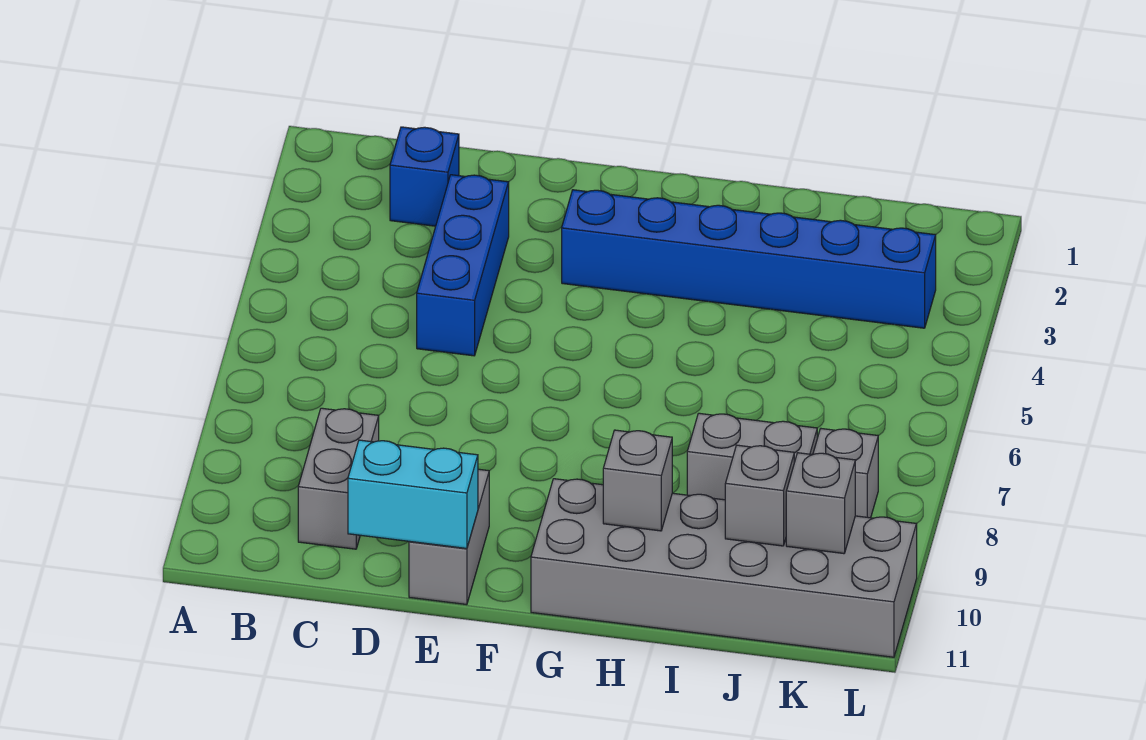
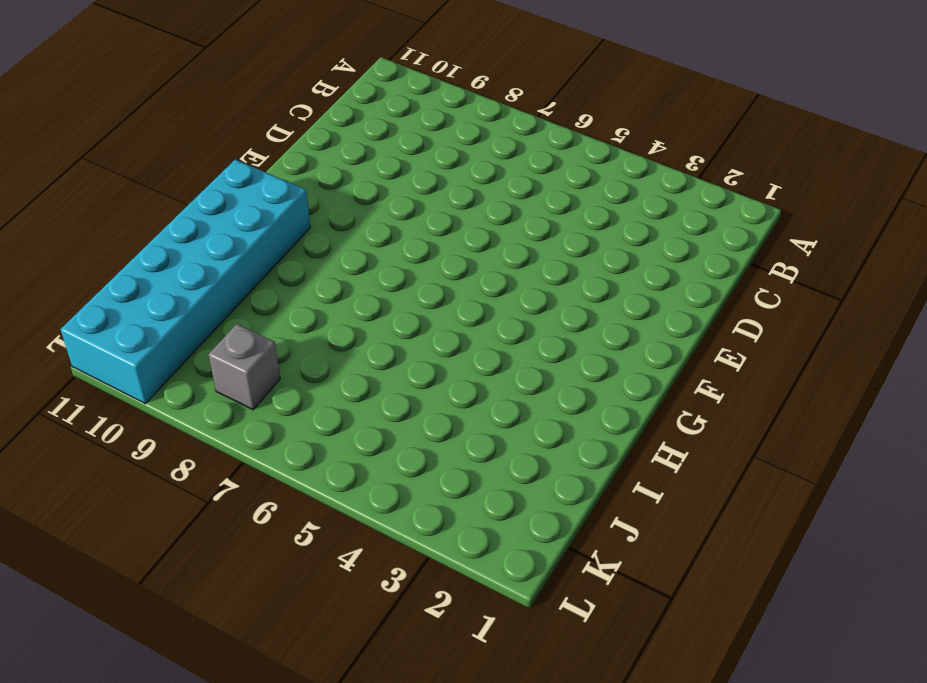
cyan 2x6 brick [61,160,310,404] -> grey 2x6 brick [531,479,917,657]
none -> blue 1x1 brick [390,127,459,226]
none -> grey 1x2 brick [298,408,379,549]
none -> blue 1x3 brick [417,175,509,356]

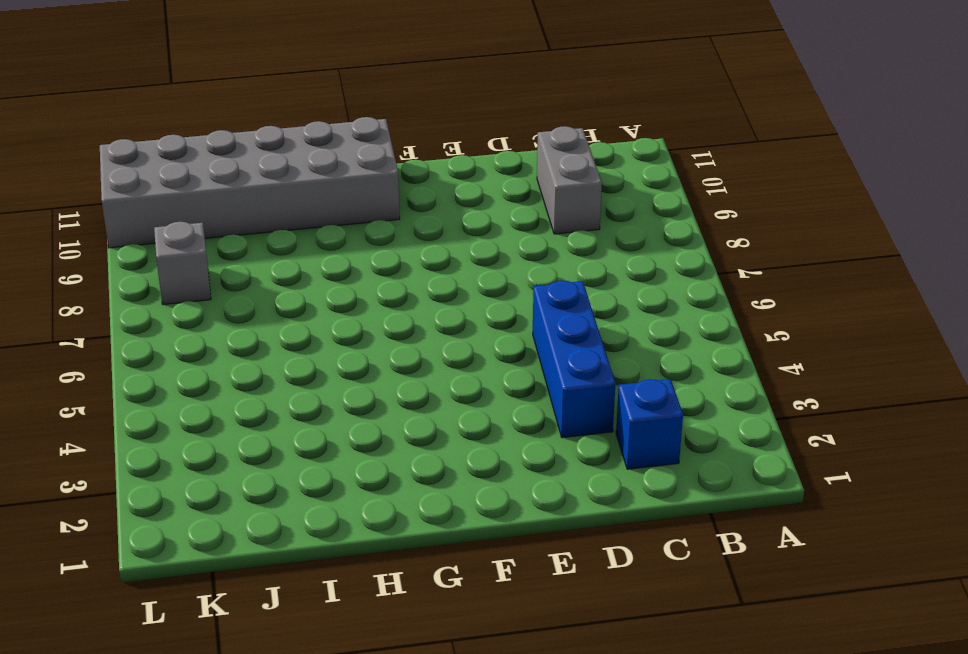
none -> grey 1x2 brick [409,469,489,605]
none -> blue 1x6 brick [562,190,936,328]
none -> grey 1x2 brick [687,413,817,500]

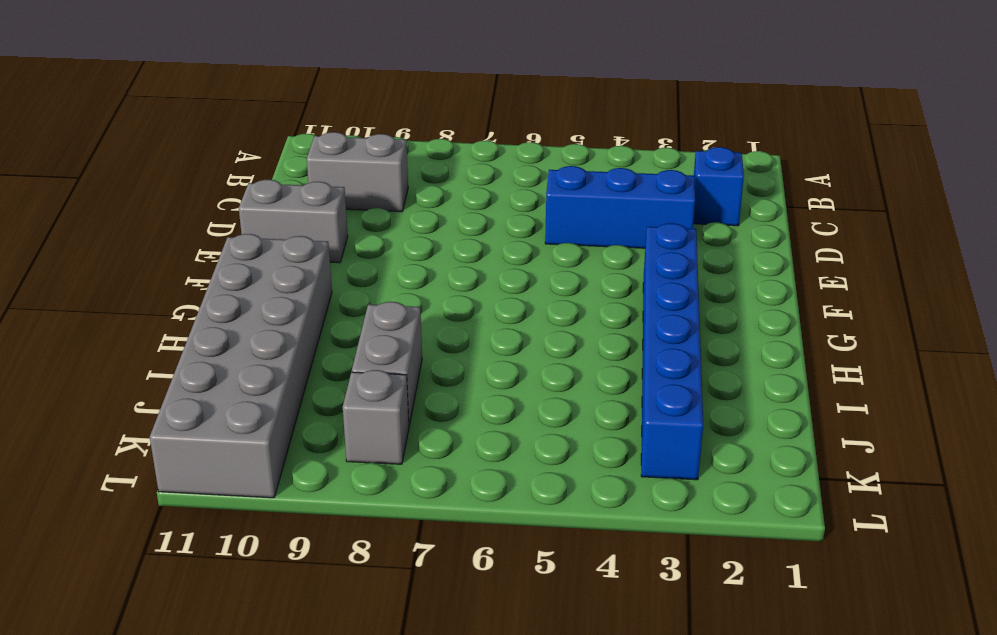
none -> cyan 1x2 brick [348,440,478,548]
none -> grey 1x1 brick [603,430,672,531]
none -> grey 1x1 brick [725,445,794,546]

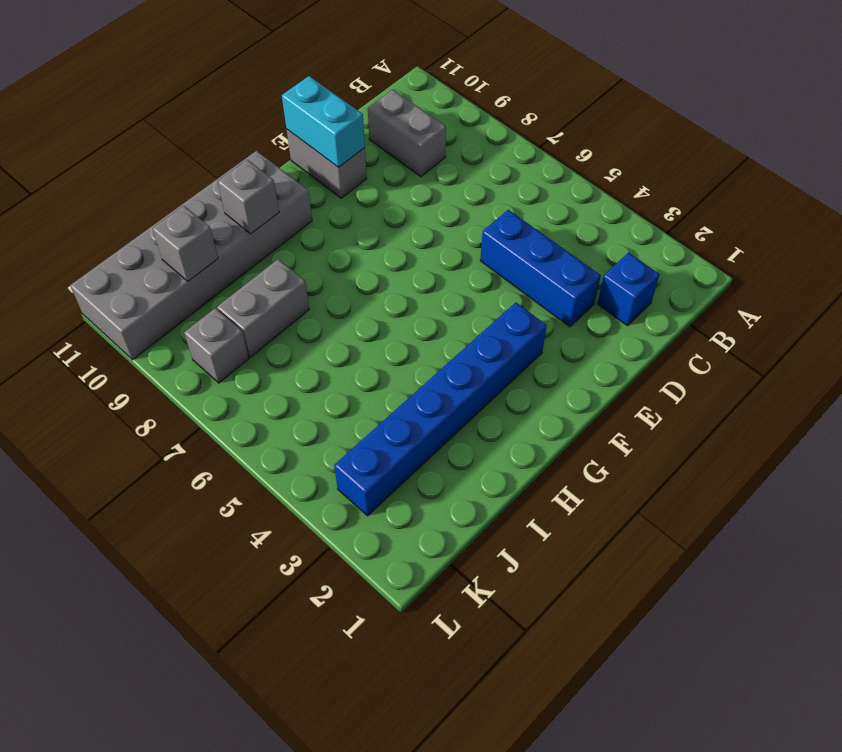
cyan 1x2 brick [282,76,365,167] -> cyan 1x2 brick turned to [348,440,478,548]
none -> grey 1x1 brick [786,453,855,554]

